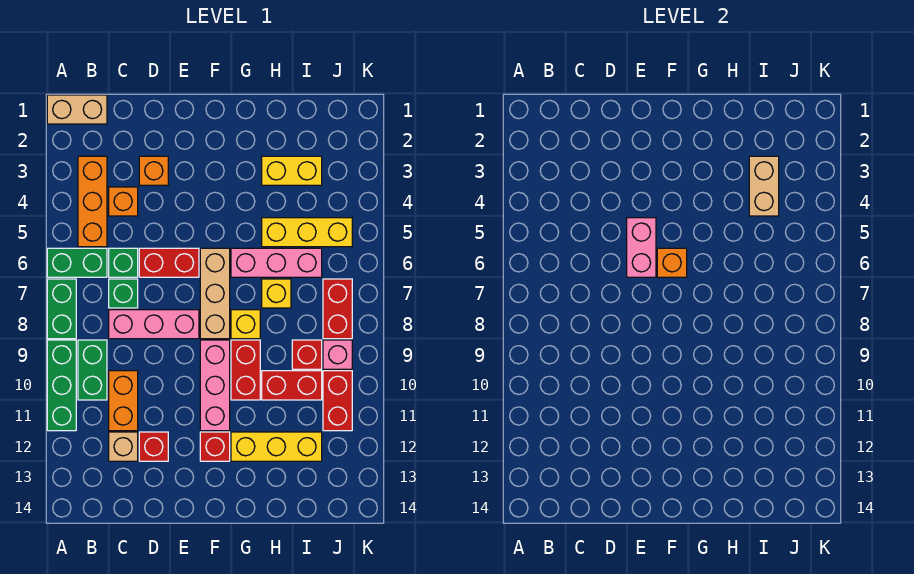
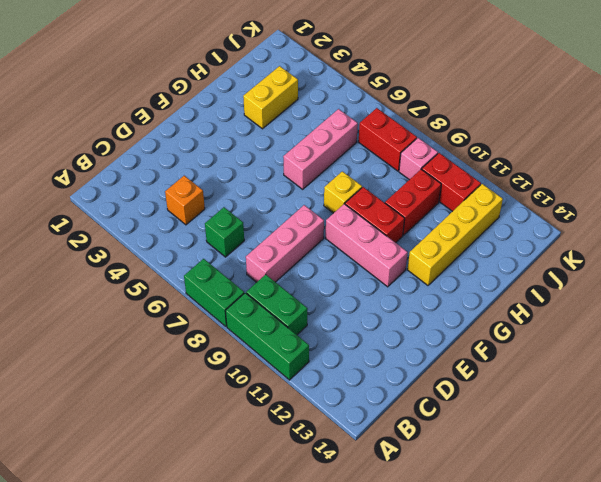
yellow 1x4 brick [408,184,503,285] -> yellow 1x3 brick [231,432,322,461]
none -> tan 1x2 brick [47,95,107,124]
none -> green 1x2 brick [47,248,107,277]
none -> orange 1x3 brick [78,156,107,247]
none -> green 1x1 brick [109,279,138,308]

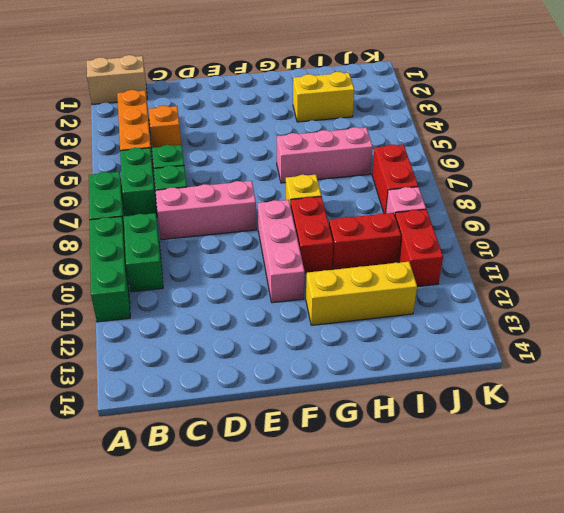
green 1x2 brick [120,148,157,217] -> green 1x2 brick turned to [47,248,107,277]
none -> orange 1x2 brick [109,371,138,431]
none -> tan 1x1 brick [109,432,138,461]
none -> orange 1x1 brick [139,156,168,185]
none -> red 1x2 brick [139,248,199,277]

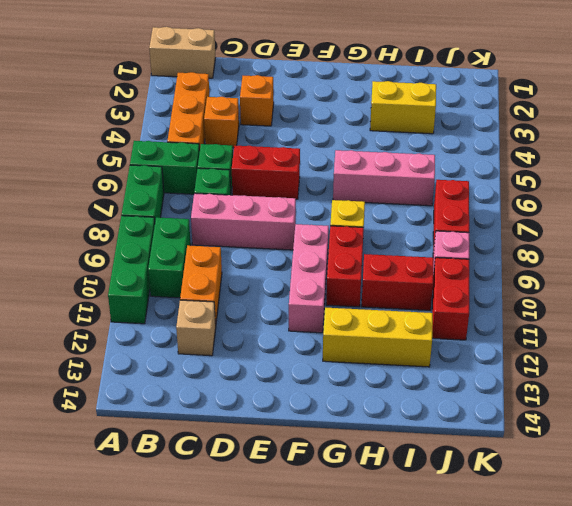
none -> red 1x1 brick [139,432,168,461]
none -> tan 1x3 brick [200,248,230,339]
none -> red 1x1 brick [200,432,230,461]
none -> yellow 1x3 brick [262,218,352,247]

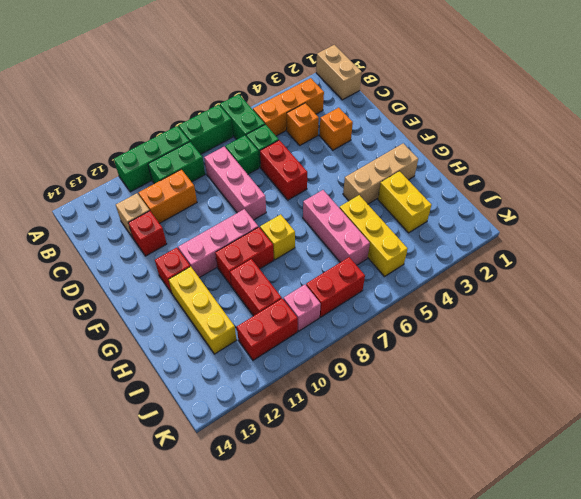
tan 1x3 brick [343,143,418,204] -> tan 1x3 brick moved to [200,248,230,339]
none -> yellow 1x1 brick [262,279,291,308]
none -> red 1x1 brick [292,340,322,369]
none -> pink 1x2 brick [627,218,656,277]
none -> orange 1x1 brick [657,248,687,277]

